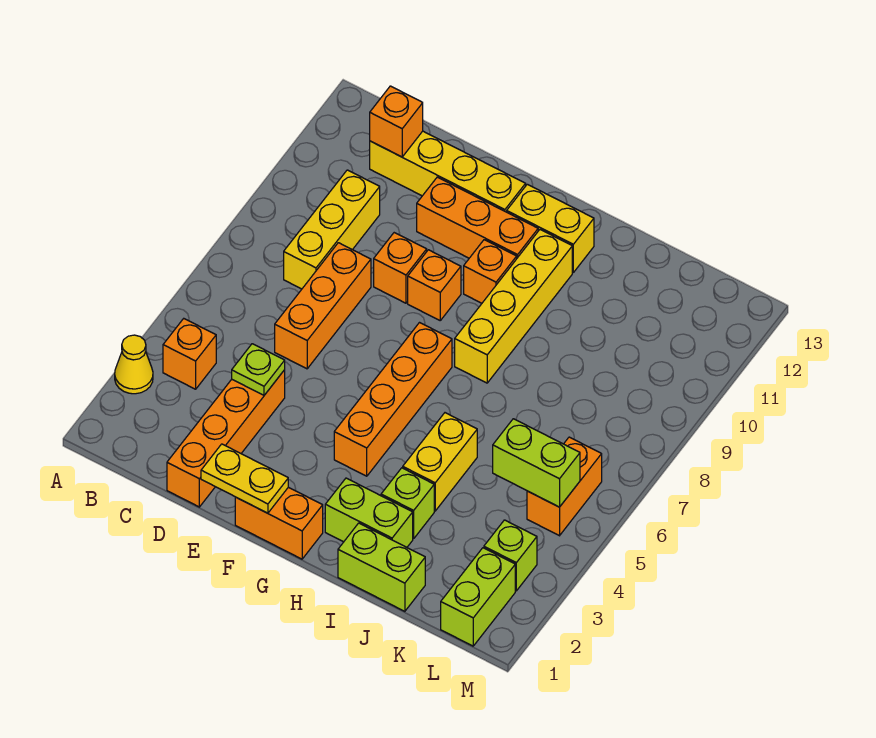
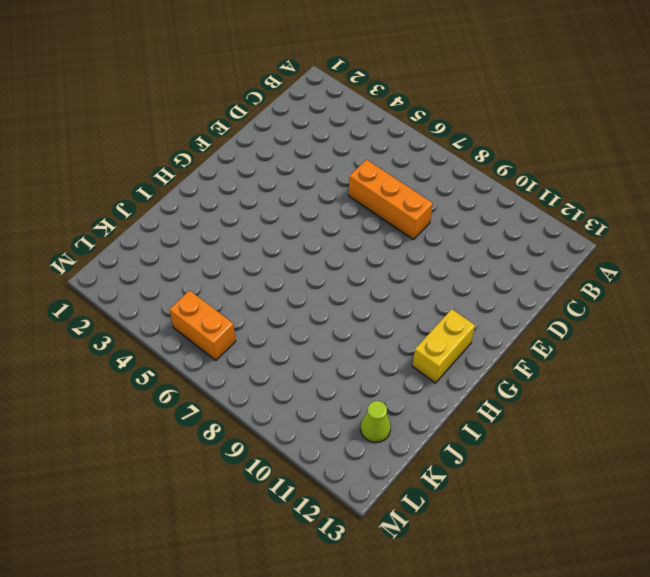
lime 1x1 cone [361,401,391,443] -> none
none -> yellow 1x1 cone [115,335,153,394]
none -> orange 1x1 brick [163,319,216,389]
none -> yellow 1x3 brick [284,170,380,289]

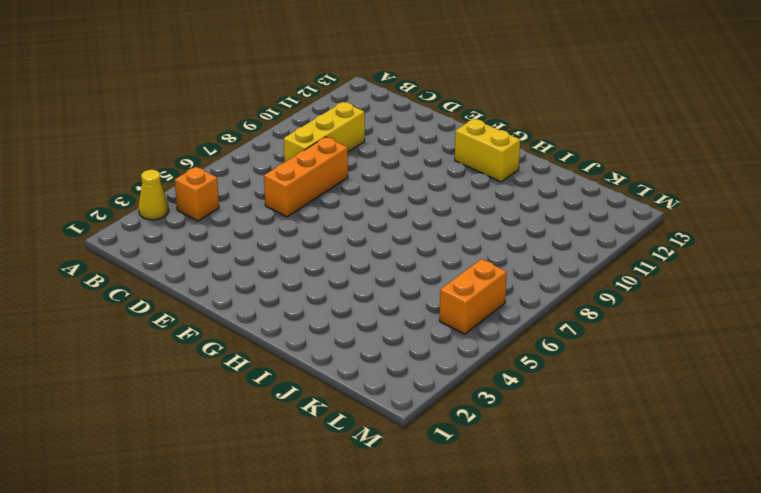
none -> yellow 1x4 brick [370,131,526,212]
none -> orange 1x4 brick [167,370,285,507]
none -> orange 1x1 brick [374,233,427,303]

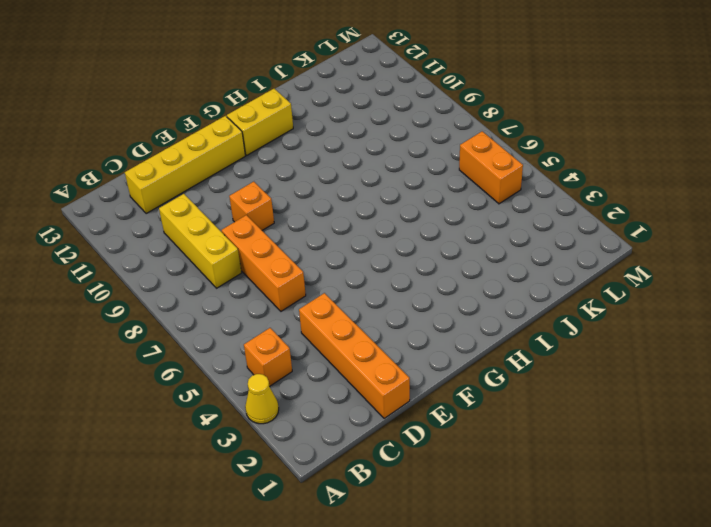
none -> orange 1x3 brick [417,177,538,258]
none -> orange 1x2 brick [235,487,323,559]
none -> orange 1x1 brick [408,250,461,320]

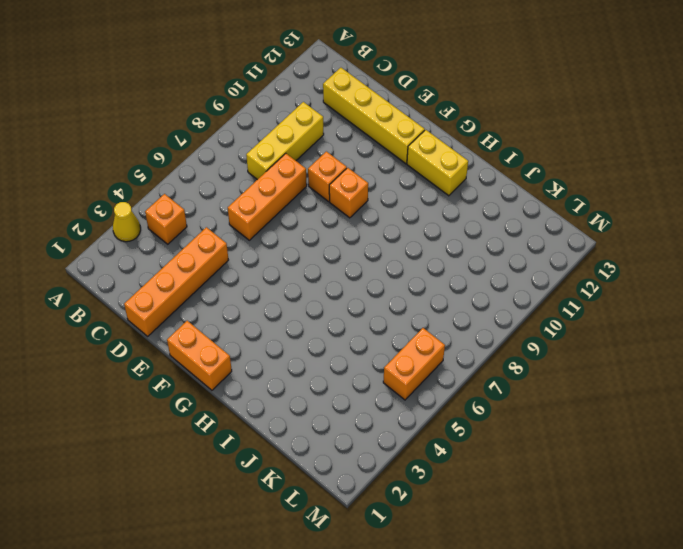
none -> orange 1x3 brick [417,177,538,258]
none -> orange 1x4 brick [334,323,452,476]
none -> orange 1x1 brick [464,240,517,303]

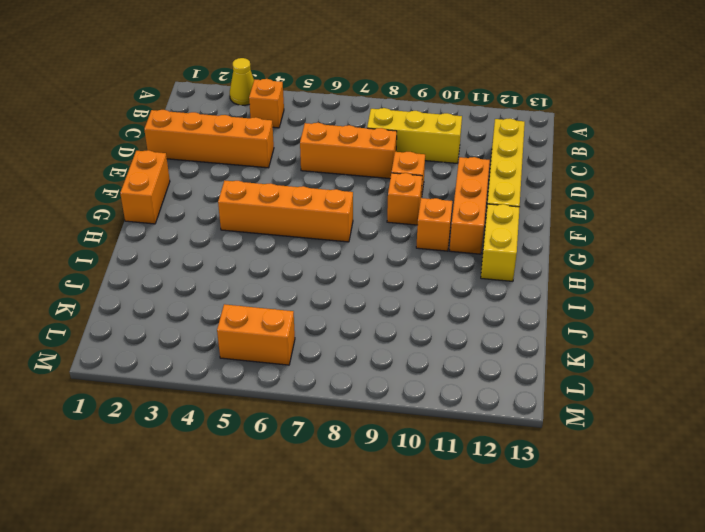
none -> lime 1x2 brick [325,478,413,547]
none -> yellow 1x4 brick [455,230,572,383]
none -> lime 1x2 brick [338,523,425,611]

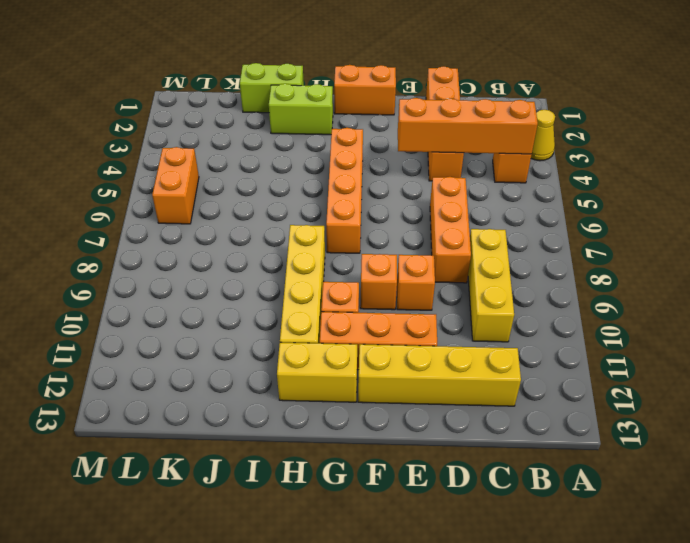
orange 1x4 brick [398,98,538,154] -> lime 1x1 plate [232,344,285,395]
none -> lime 1x1 brick [381,468,434,539]
none -> yellow 1x2 brick [403,413,477,511]
none -> lime 1x2 brick [441,548,515,646]

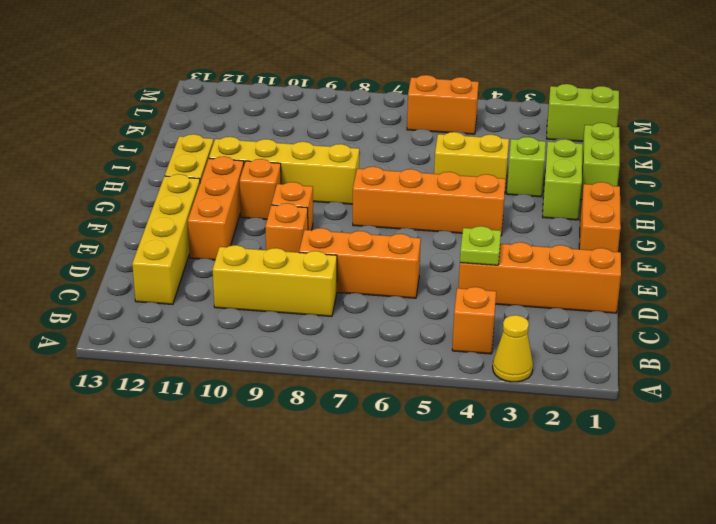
none -> lime 1x1 brick [484,520,537,591]
none -> orange 1x1 brick [370,86,423,157]
none -> yellow 1x2 plate [201,444,288,513]

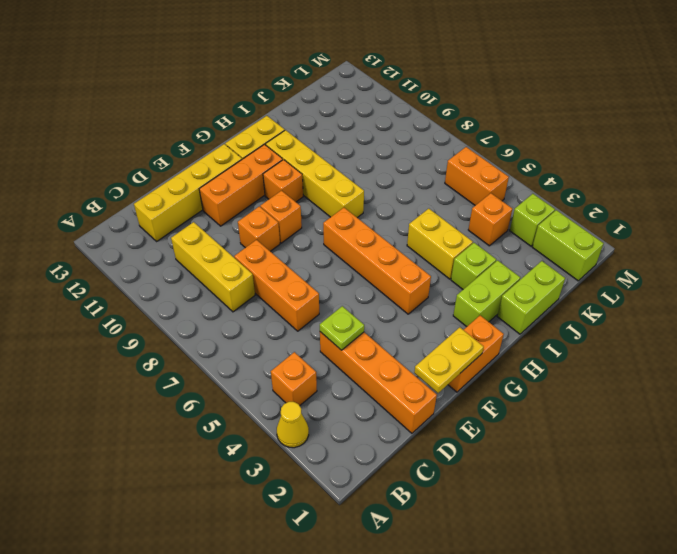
orange 1x1 brick [468,193,512,246] -> orange 1x1 brick moved to [370,86,423,157]
none -> lime 1x2 brick [493,419,580,507]

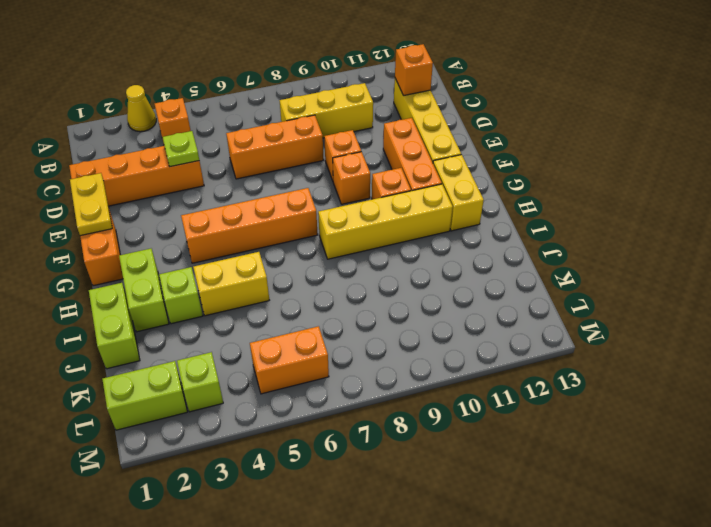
none -> lime 1x2 brick [493,419,580,507]

